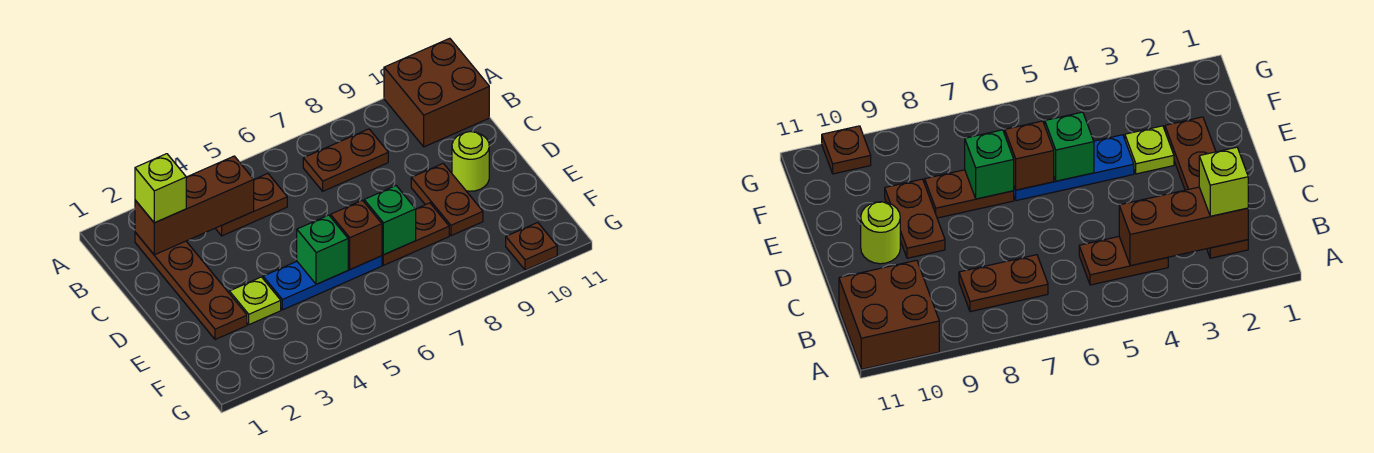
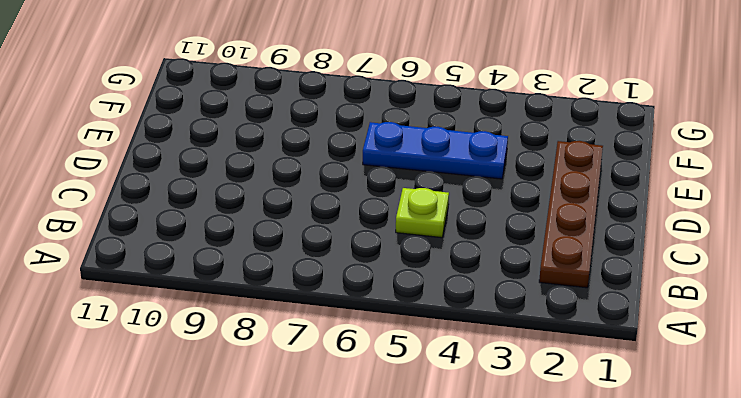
lime 1x1 plate [396,188,449,238] -> lime 1x1 plate moved to [229,277,281,325]
none -> brown 2x2 brick [384,38,489,147]
none -> brown 1x2 plate [215,174,287,236]
none -> brown 1x2 plate [303,129,388,191]

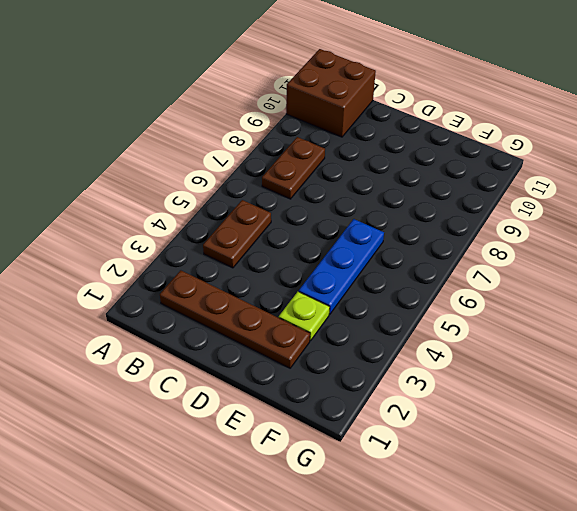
none -> brown 1x2 plate [411,163,483,236]
none -> lime 1x1 round brick [452,132,489,191]
none -> brown 1x2 plate [382,203,449,265]

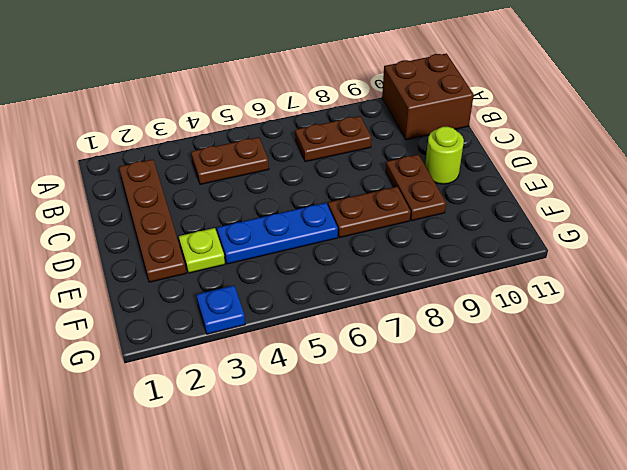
blue 1x1 plate [197,286,245,334] -> none
none -> brown 1x1 plate [506,223,557,270]
none -> brown 1x3 brick [135,156,254,255]
none -> green 1x1 brick [297,215,348,284]

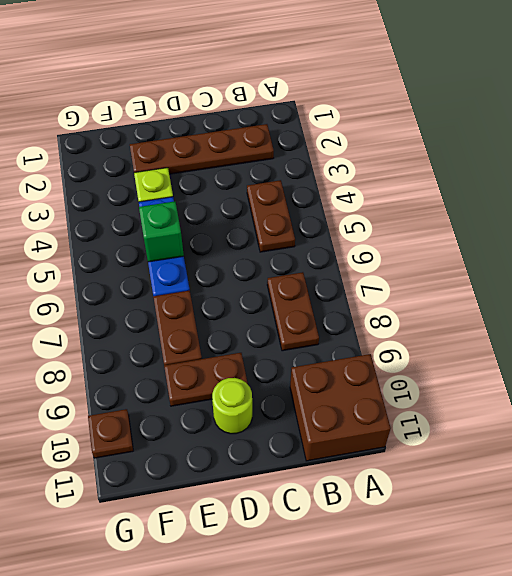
none -> brown 1x3 brick [135,156,254,255]
none -> brown 1x1 brick [331,200,382,269]
none -> green 1x1 brick [364,186,416,255]

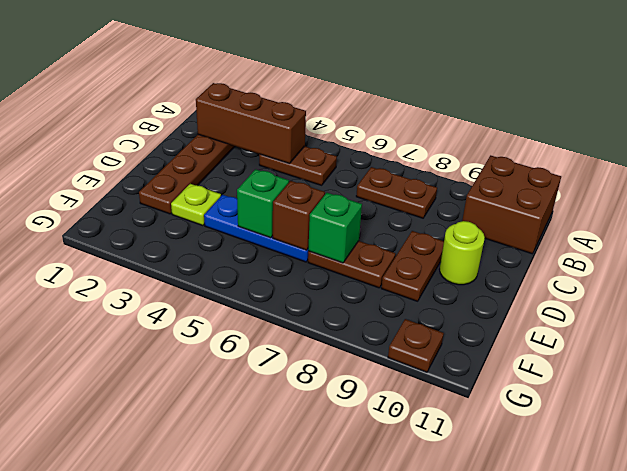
none -> lime 1x1 brick [135,154,186,223]

